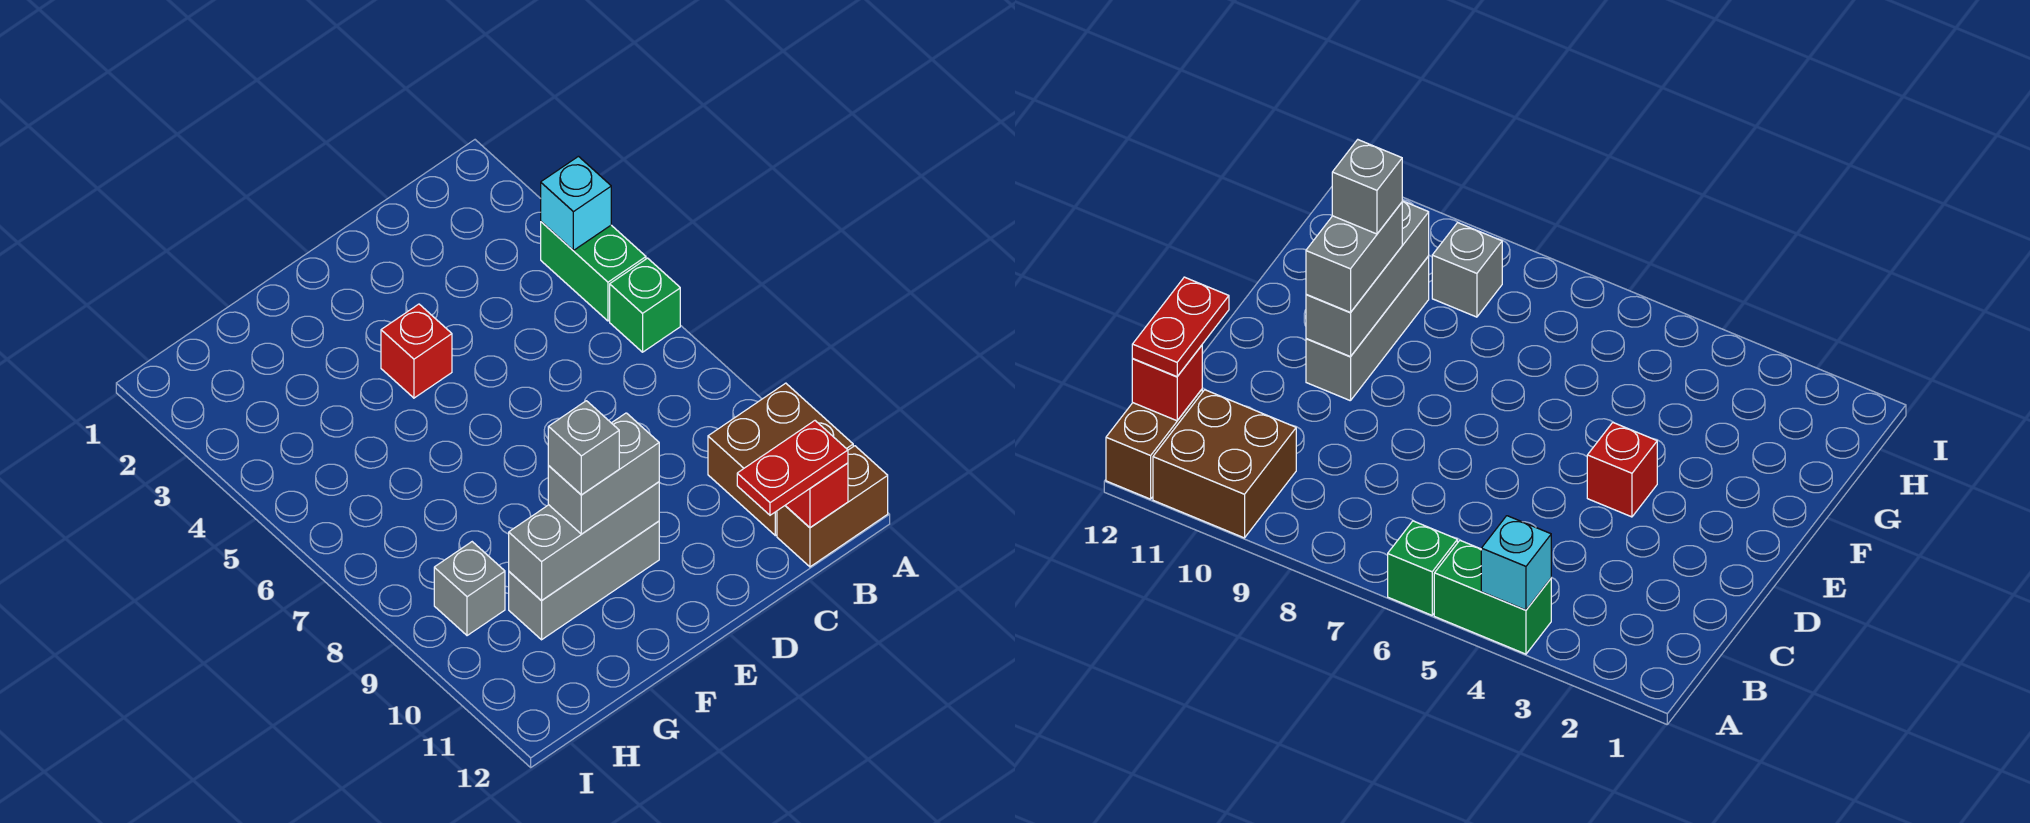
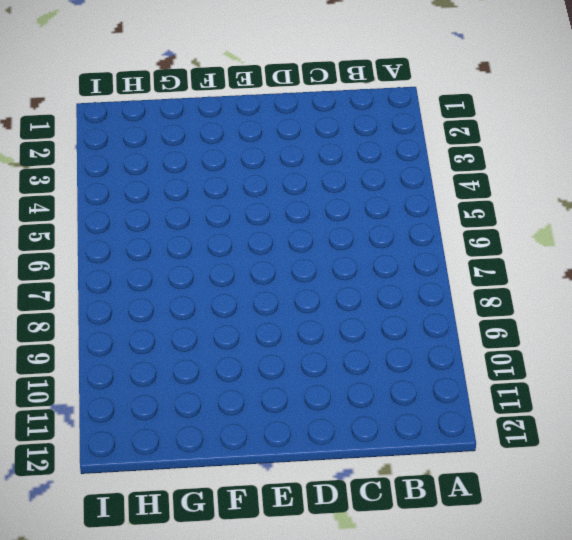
none -> green 1x2 brick [541,222,646,321]
none -> green 1x1 brick [610,258,680,352]
none -> brown 2x2 brick [708,383,853,536]

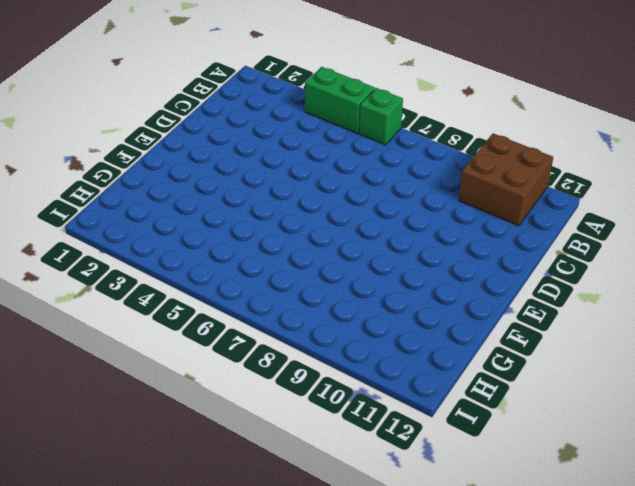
none -> brown 1x2 brick [777,446,888,567]
none -> red 1x1 brick [381,304,452,398]
none -> grey 1x3 brick [509,521,659,640]

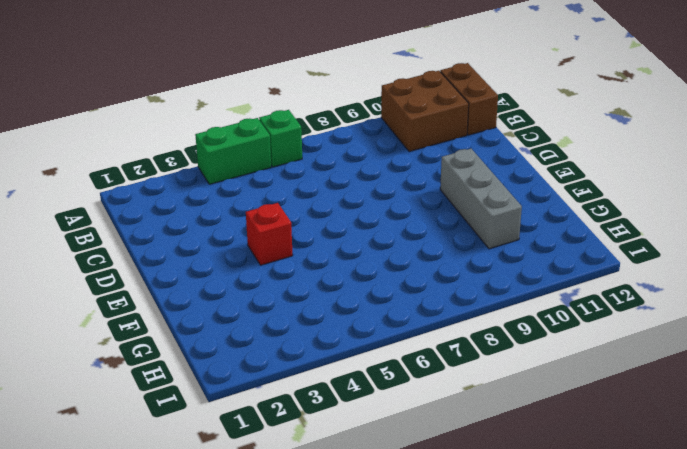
none -> grey 1x1 brick [434,542,505,636]
none -> cyan 1x1 brick [541,156,611,250]
none -> red 1x1 brick [785,463,848,528]

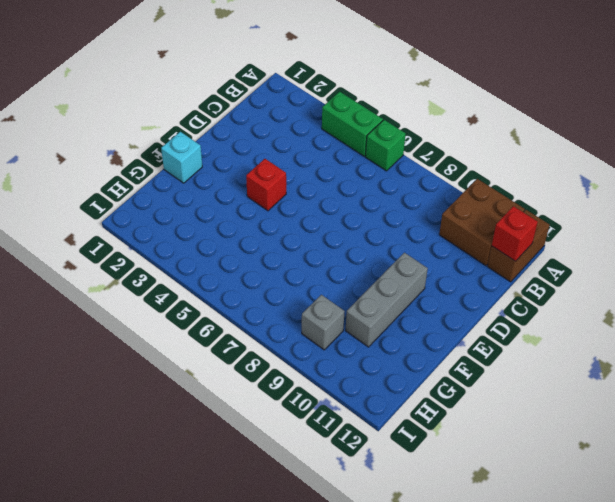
cyan 1x1 brick [161,132,202,183] -> cyan 1x1 brick moved to [541,156,611,250]
none -> grey 1x3 brick [509,482,659,600]
none -> red 1x2 plate [737,421,848,515]
none -> grey 1x2 brick [548,413,659,534]

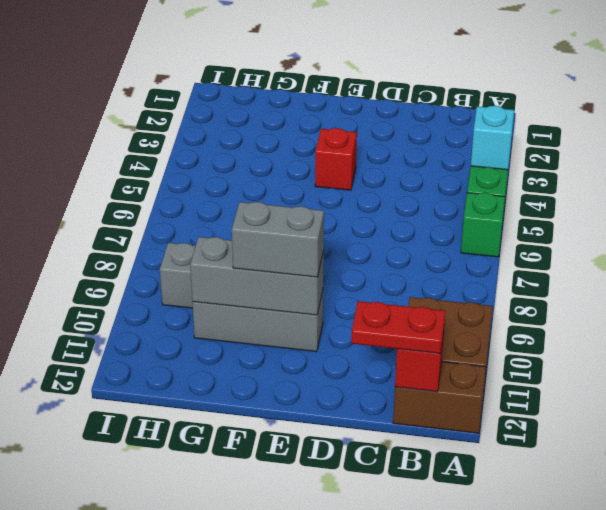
none -> grey 1x1 brick [548,401,619,495]

